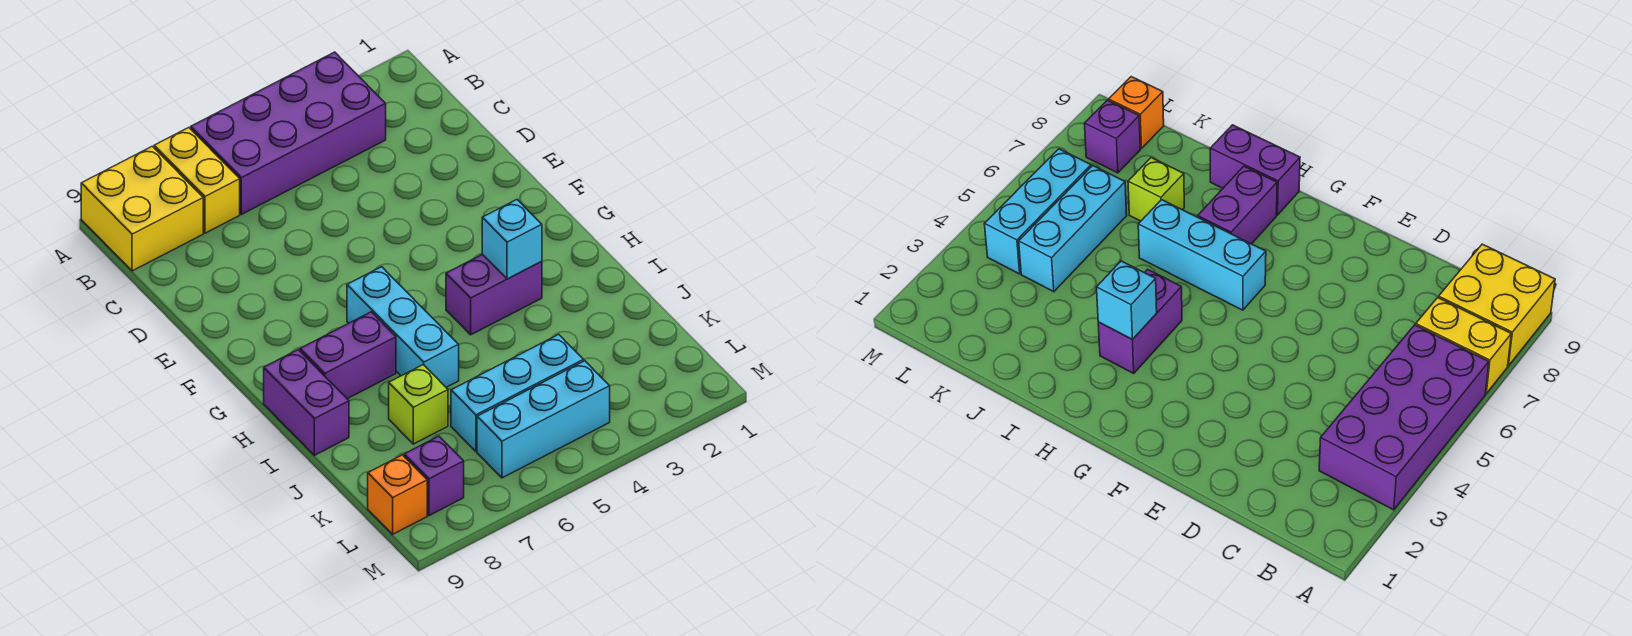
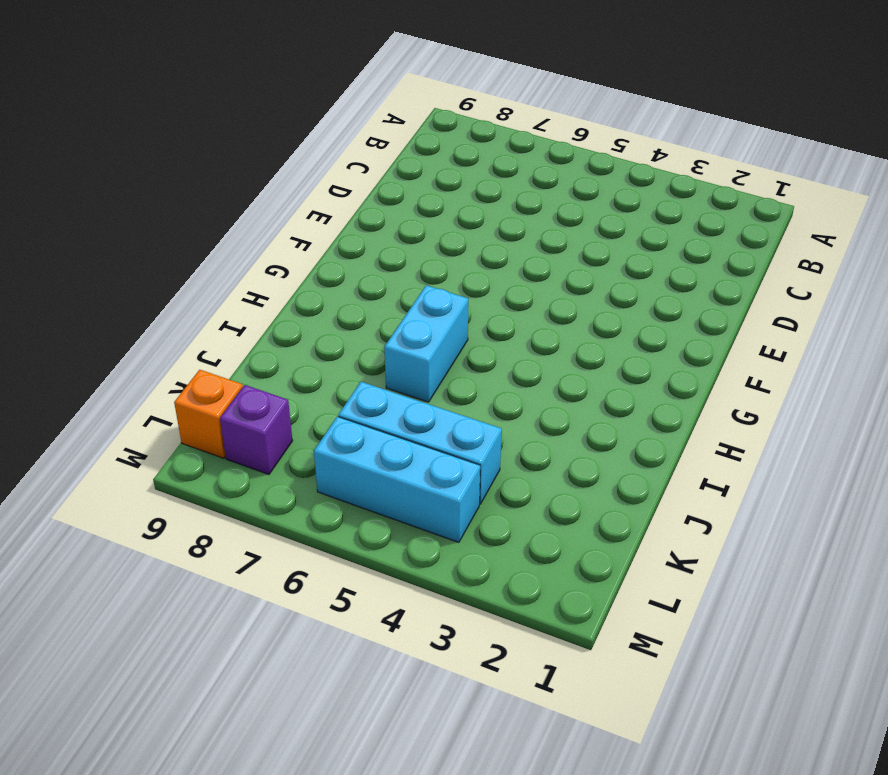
cyan 1x2 brick [384,285,468,402] -> cyan 1x3 brick [347,267,459,387]
none -> purple 2x4 brick [191,52,386,214]
none -> yellow 1x2 brick [154,128,240,233]
none -> yellow 2x2 brick [81,146,203,271]

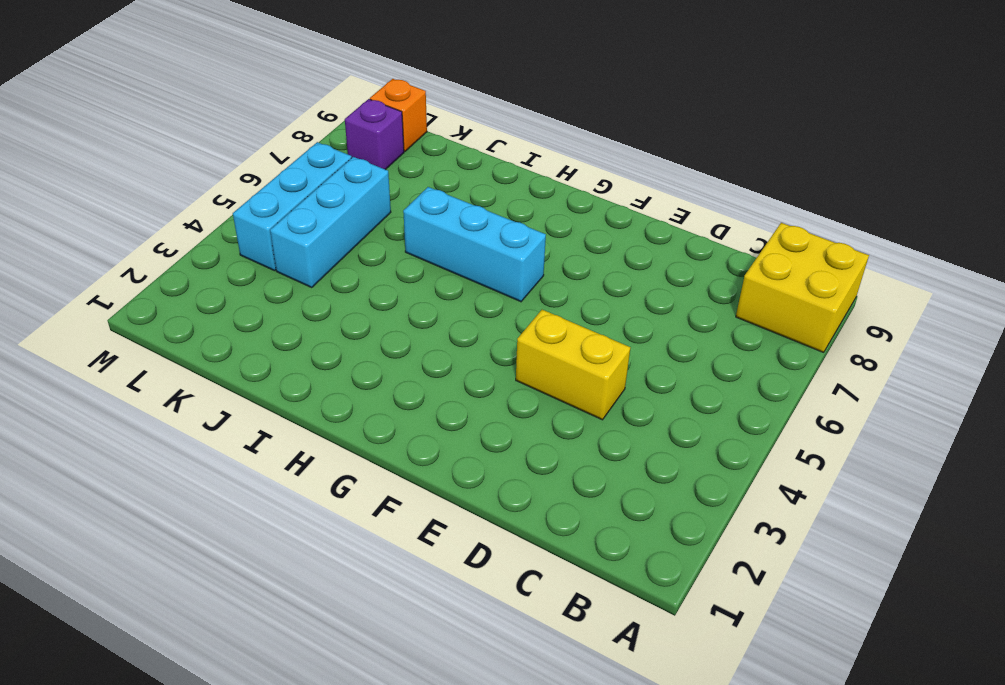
yellow 1x2 brick [516,310,630,420] -> yellow 1x2 brick moved to [154,128,240,233]
none -> purple 2x4 brick [191,52,386,214]
none -> purple 1x2 brick [446,254,542,335]
none -> purple 1x2 brick [300,312,396,399]

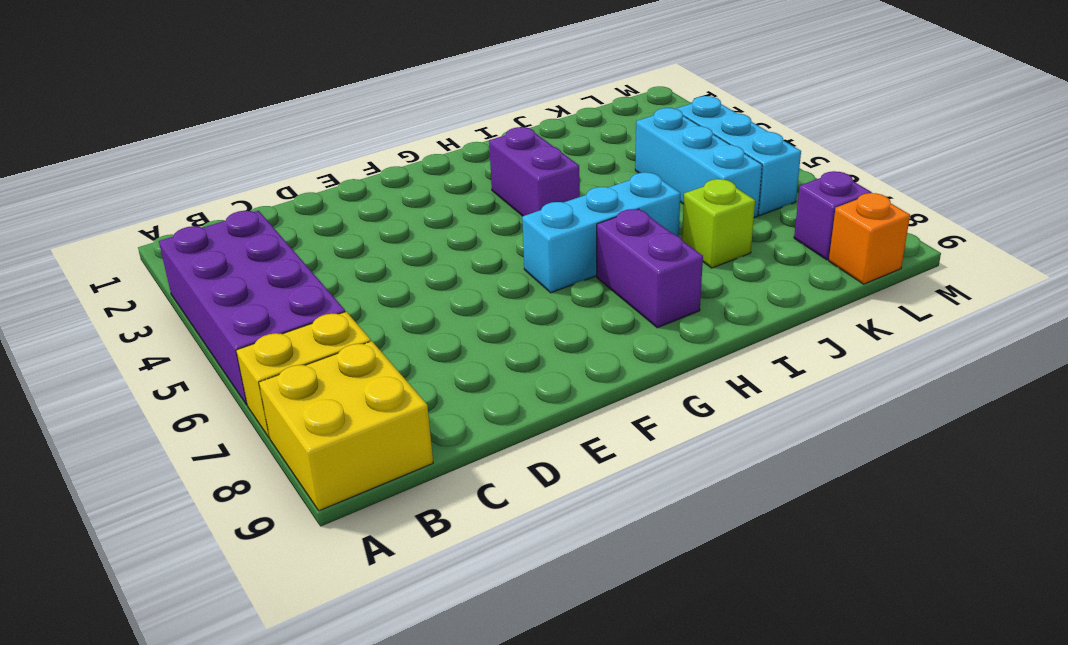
none -> purple 1x2 brick [264,350,349,455]
none -> cyan 1x1 brick [482,200,542,279]

